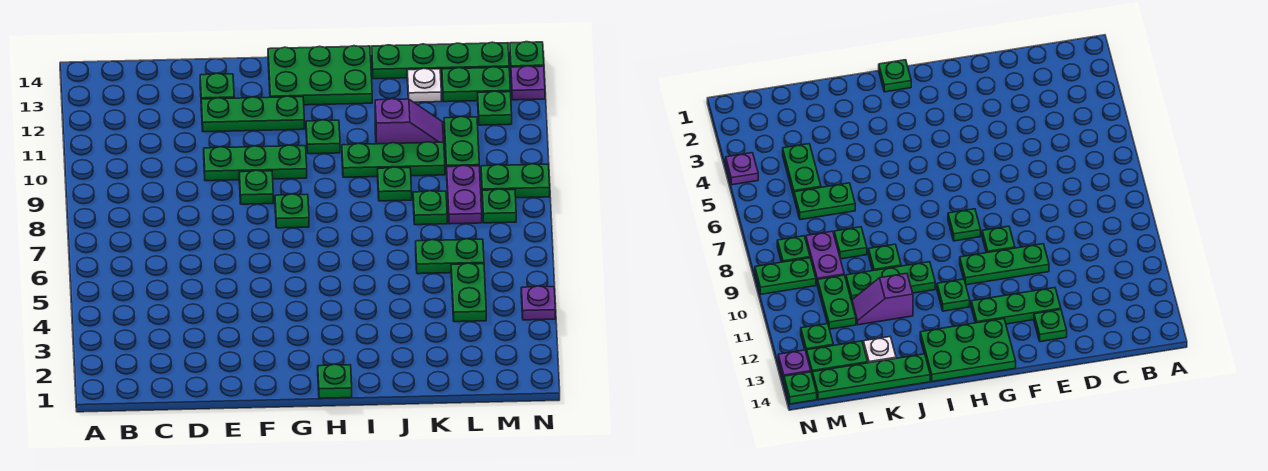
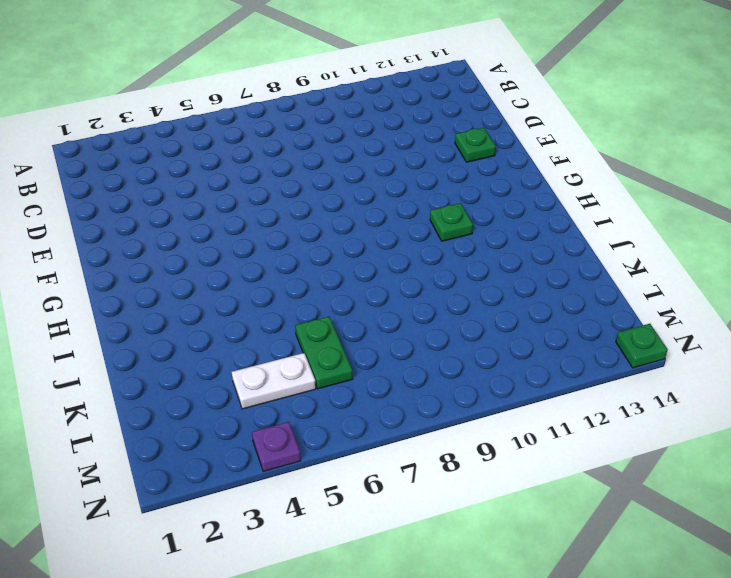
white 1x2 plate [232,353,316,409] -> green 1x2 plate [451,263,486,322]
none -> green 1x3 plate [204,145,307,181]
none -> green 1x3 plate [201,96,304,132]
none -> green 1x1 plate [239,170,273,204]

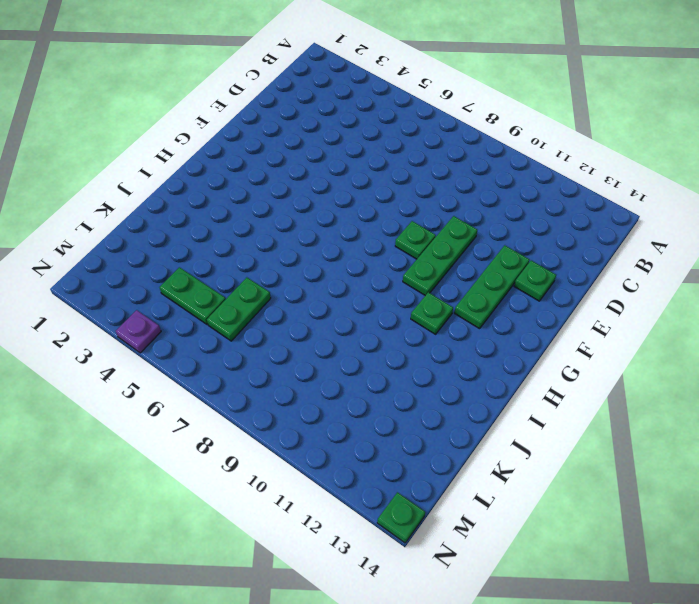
none -> green 1x1 plate [275,194,309,228]
none -> green 2x3 plate [268,46,372,105]
none -> green 1x1 plate [318,364,352,398]

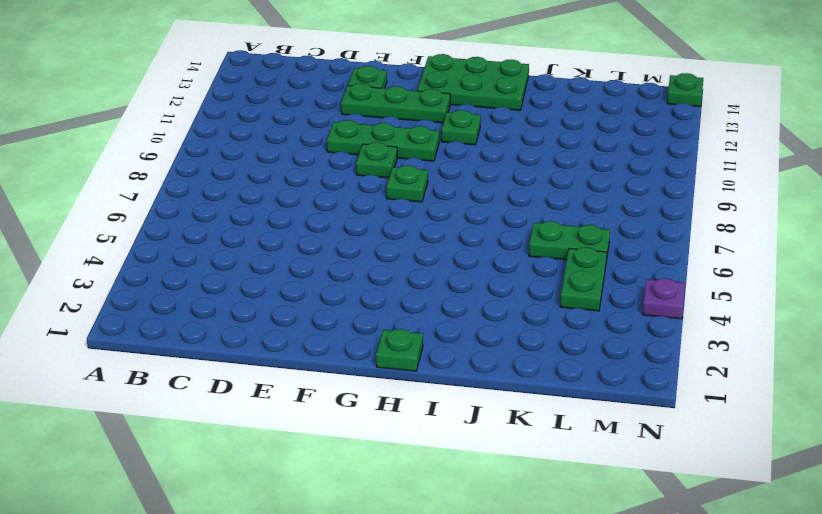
none -> green 1x3 plate [342,142,445,177]
none -> green 1x1 plate [378,167,412,201]
none -> purple 1x2 slope [375,99,444,144]

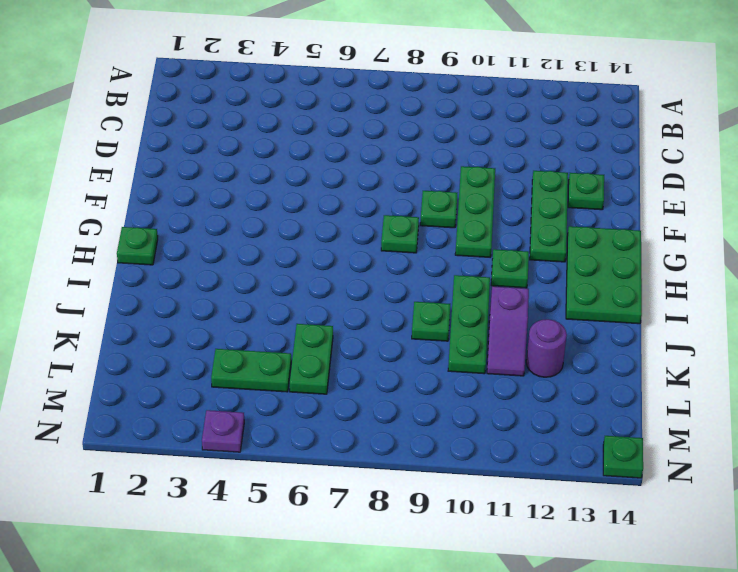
purple 1x1 round brick [526,319,567,377] -> none
none -> green 1x4 plate [372,42,509,79]
none -> green 1x1 plate [413,191,447,225]
none -> white 1x1 plate [407,69,441,102]

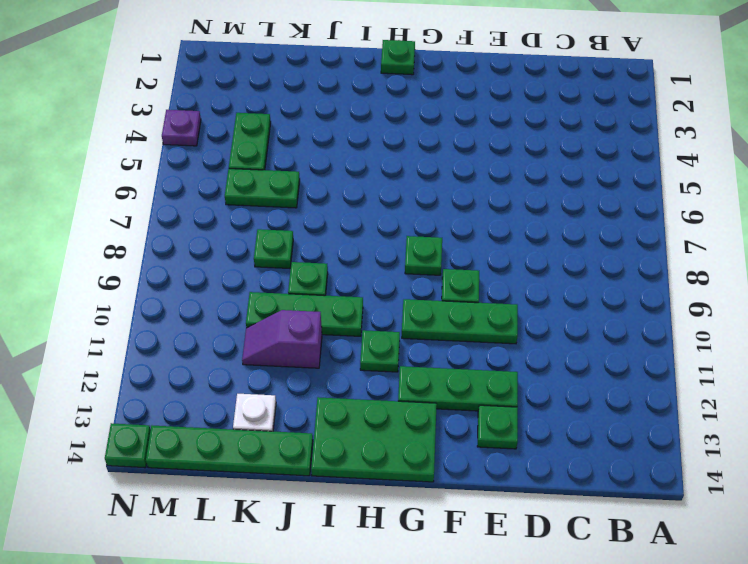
none -> purple 1x2 plate [447,165,482,224]
none -> green 1x2 plate [444,117,479,174]
none -> green 1x2 plate [442,67,510,102]

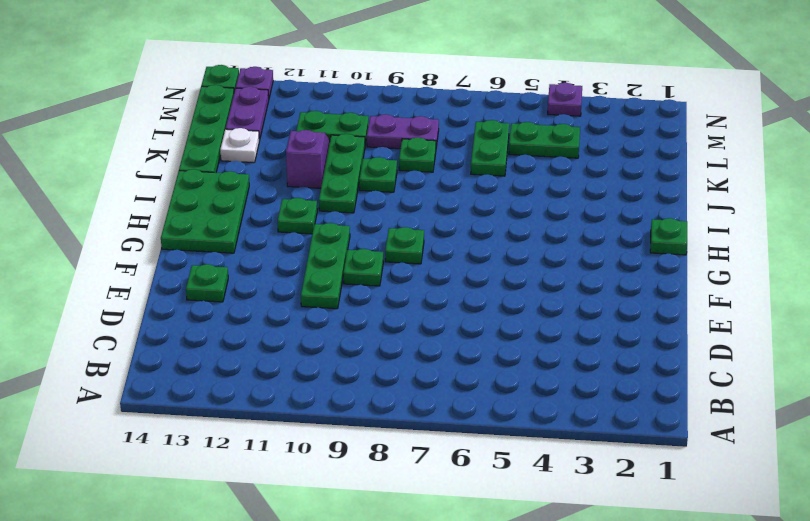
purple 1x2 plate [226,87,269,141] -> green 1x2 plate [442,67,510,102]
none -> green 1x3 plate [201,96,304,132]
none -> green 1x1 plate [482,189,516,223]
none -> green 1x2 plate [481,164,550,198]

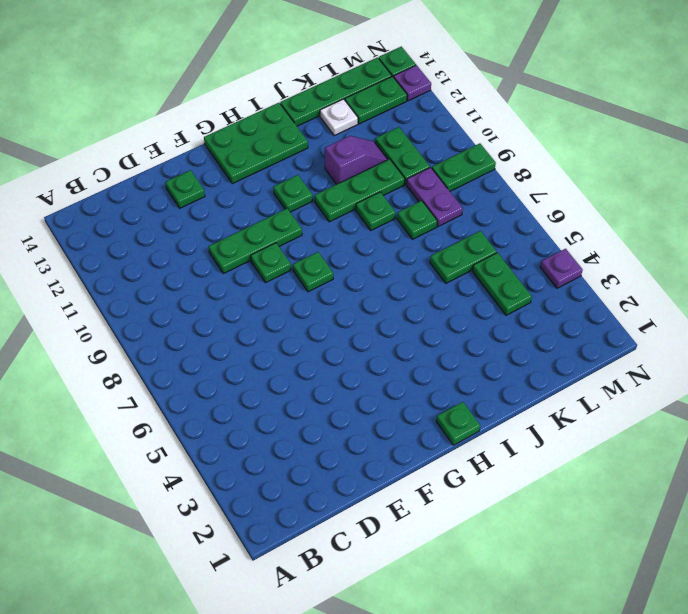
none -> green 1x3 plate [201,96,304,132]
none -> green 1x1 plate [482,189,516,223]
none -> green 1x1 plate [478,91,512,125]

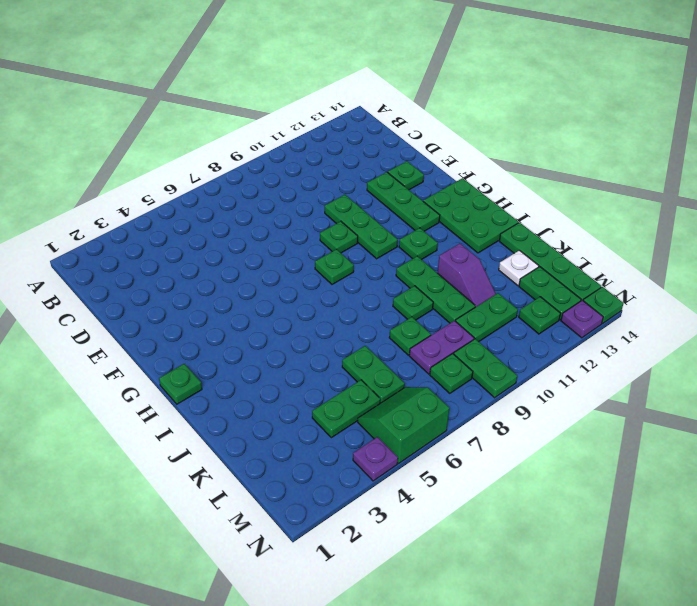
green 2x2 slope [358,387,450,463] -> none

